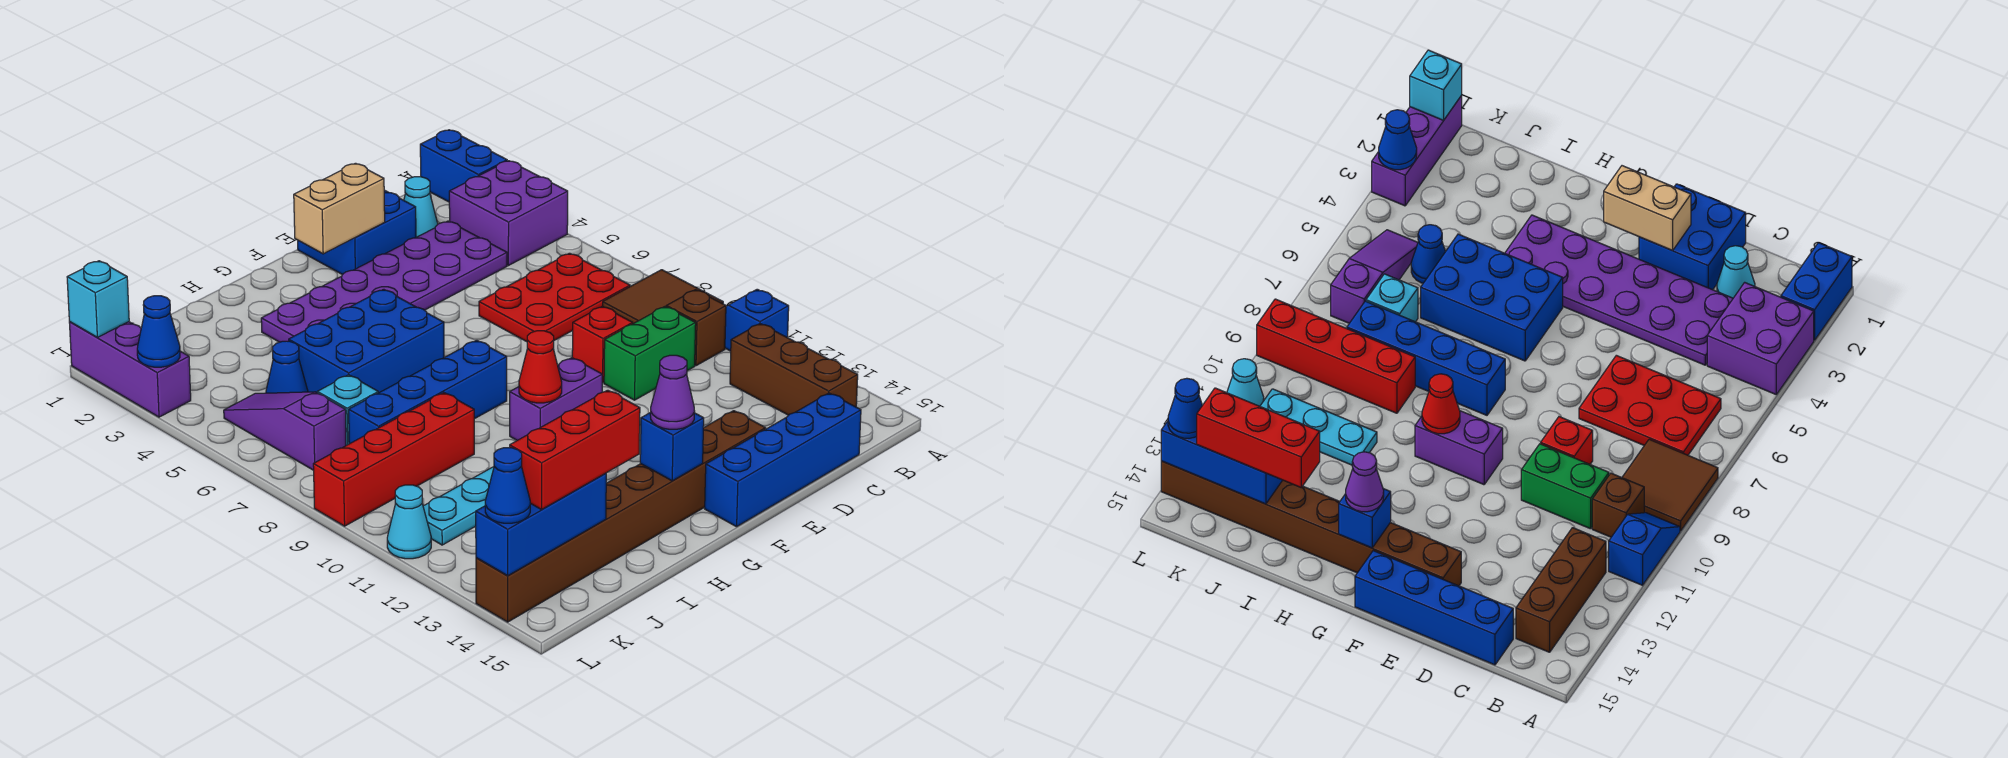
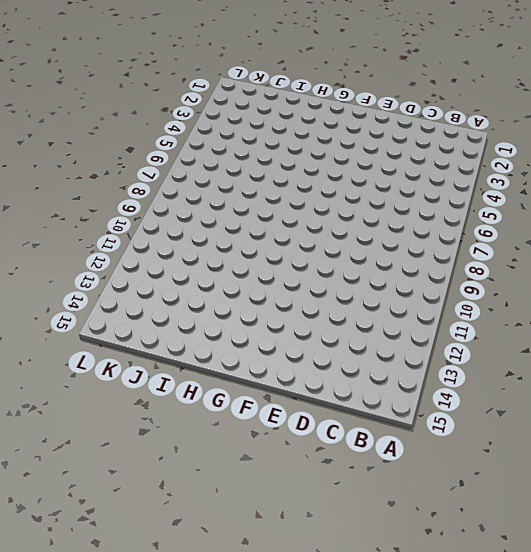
none -> blue 1x2 brick [420,130,507,202]
none -> purple 2x2 brick [449,161,568,266]
none -> brown 2x2 tile [603,270,723,324]
none -> blue 1x2 slope [725,289,789,351]

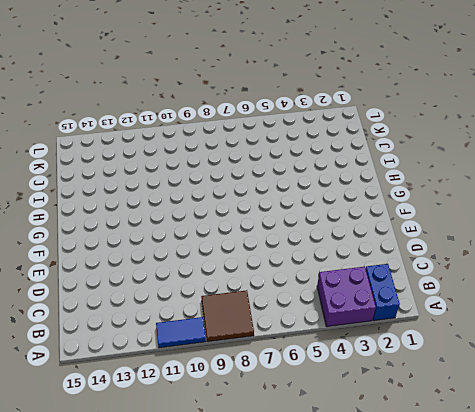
blue 1x2 brick [366,264,400,321] -> blue 1x2 brick turned to [420,130,507,202]
blue 1x2 tile [156,317,206,348] -> blue 1x2 slope [725,289,789,351]
none -> red 2x3 plate [479,253,630,342]
none -> brown 1x1 brick [666,290,726,366]
none -> brown 1x3 brick [730,324,858,415]
none -> cyan 1x1 cone [404,177,438,237]

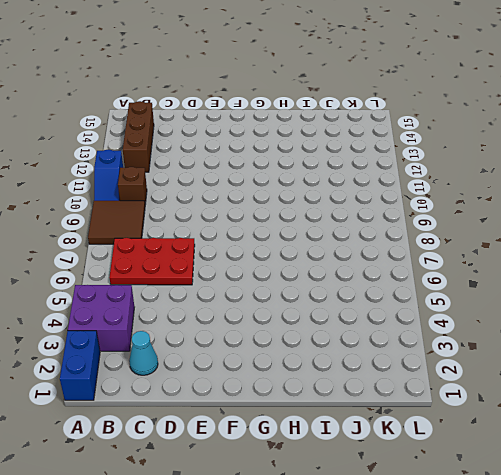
none -> purple 2x6 plate [261,221,507,342]
none -> green 1x2 brick [604,307,696,400]
none -> blue 1x4 brick [705,393,861,527]
none -> blue 2x2 brick [298,190,416,275]

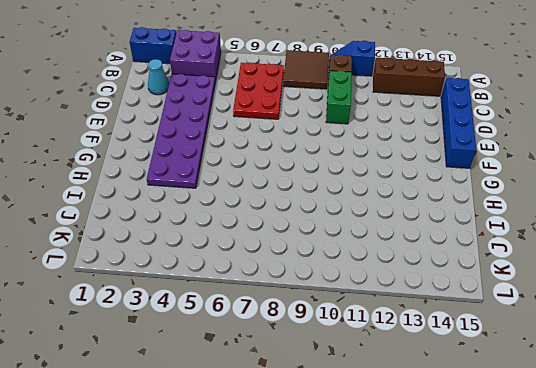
none -> blue 2x2 brick [298,190,416,275]
none -> red 1x1 brick [572,306,633,383]
none -> brown 1x8 brick [476,411,766,622]
none -> purple 1x2 brick [510,358,602,440]

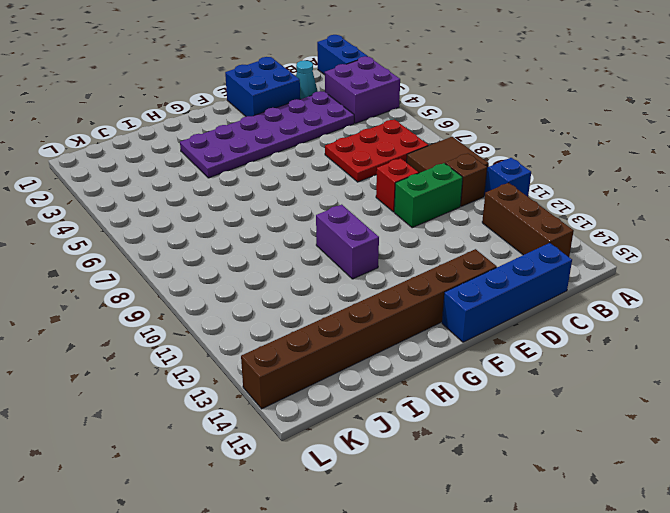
purple 1x2 brick [316,205,379,279] -> purple 1x2 brick turned to [510,358,602,440]
none -> blue 2x3 brick [289,289,444,393]
none -> blue 1x4 brick [349,340,507,444]
none -> red 1x4 brick [313,393,474,526]
none -> cyan 1x3 plate [423,467,494,545]

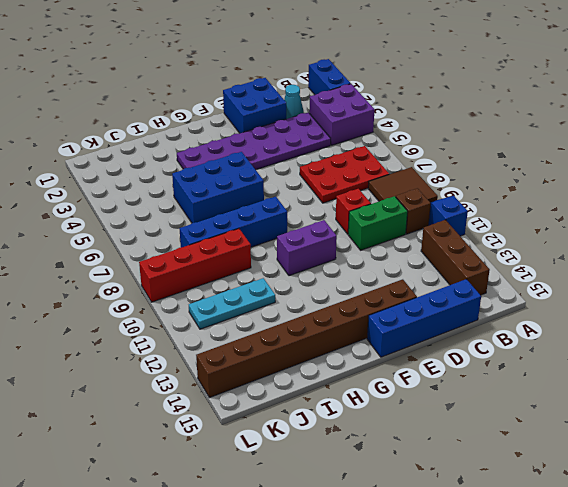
none -> blue 1x1 cone [266,341,308,393]
none -> cyan 1x1 brick [317,375,378,445]
none -> purple 1x3 slope [224,392,346,470]
none -> purple 1x3 brick [69,322,191,417]

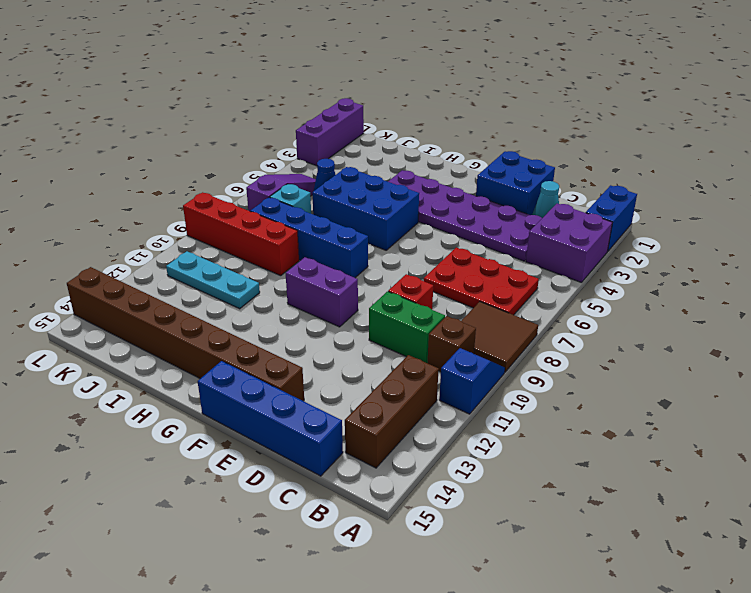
none -> cyan 1x1 cone [387,485,431,559]
none -> tan 1x2 brick [294,163,385,254]
none -> red 1x1 cone [519,331,562,403]
none -> blue 1x1 brick [640,412,704,481]

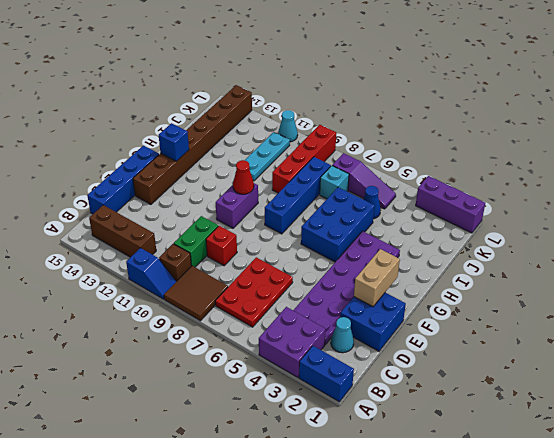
none -> blue 1x3 brick [476,473,606,576]
none -> cyan 1x1 brick [67,261,129,337]
none -> blue 1x1 cone [137,296,180,367]
none -> purple 1x1 cone [650,355,695,429]

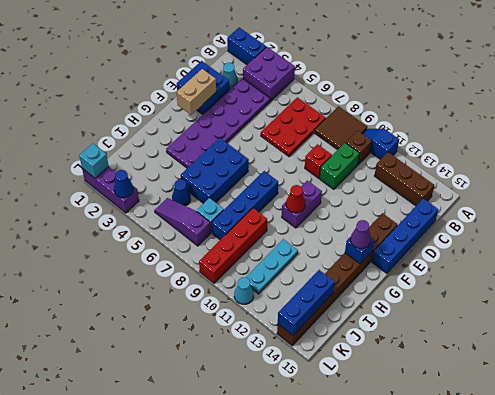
none -> red 1x3 brick [510,390,640,510]
none -> blue 1x1 cone [485,448,530,523]

